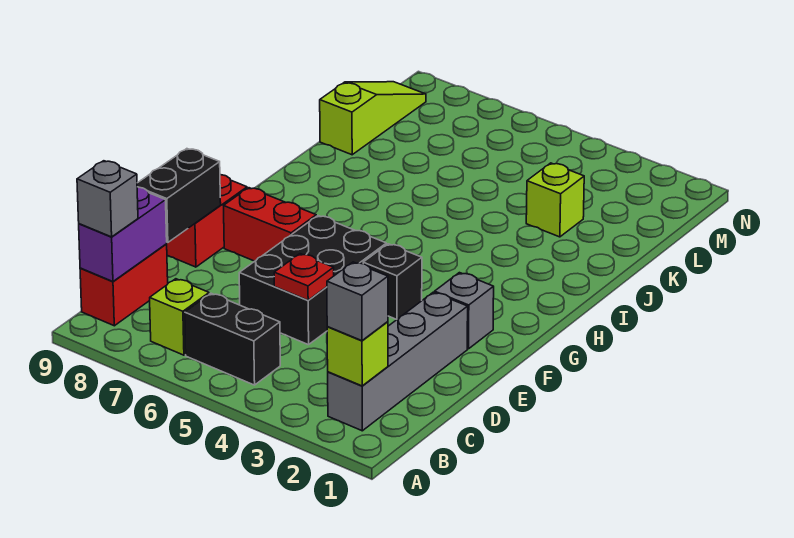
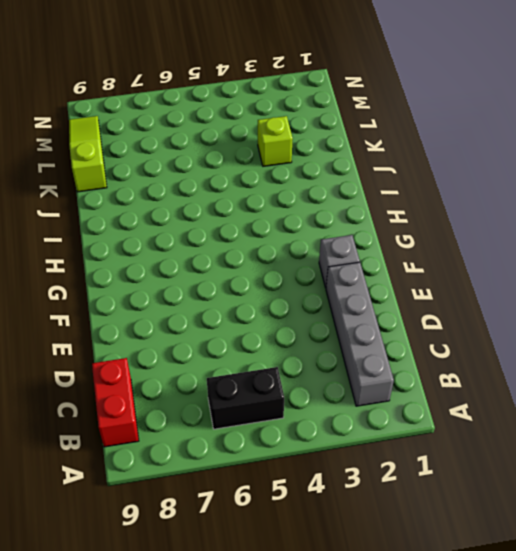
none -> lime 1x1 brick [150,279,209,355]
none -> black 2x3 brick [239,216,386,345]
none -> red 1x2 brick [167,175,247,267]

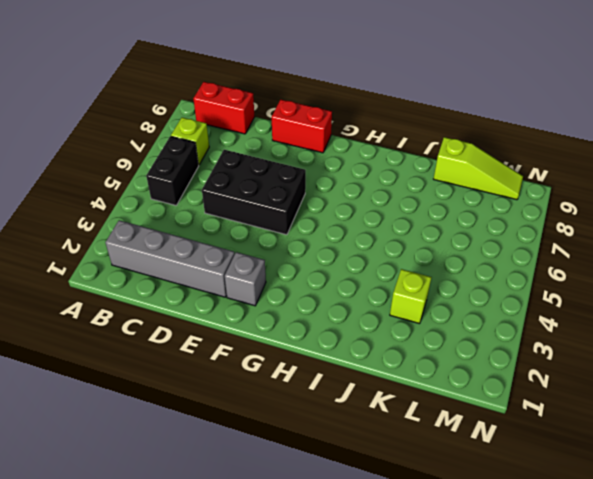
none -> black 1x1 brick [363,244,422,319]
none -> red 1x2 brick [224,188,316,261]
none -> lime 1x1 brick [327,322,388,386]

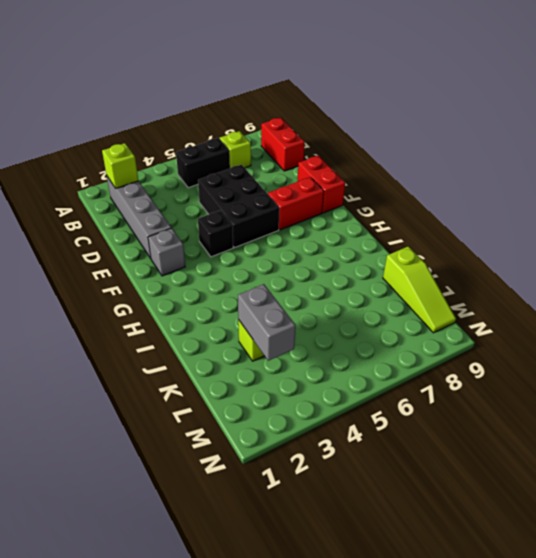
grey 1x2 brick [238,284,296,361] -> none
none -> purple 1x2 brick [79,187,167,281]
none -> red 1x1 plate [274,254,334,300]
none -> black 1x2 brick [137,149,221,242]

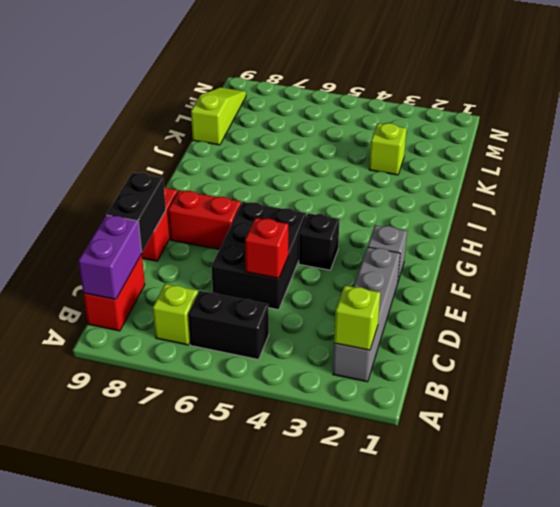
red 1x1 brick [245,218,288,278] -> red 1x1 plate [274,254,334,300]
none -> grey 1x1 brick [327,262,388,341]
none -> grey 1x1 brick [77,161,138,237]

